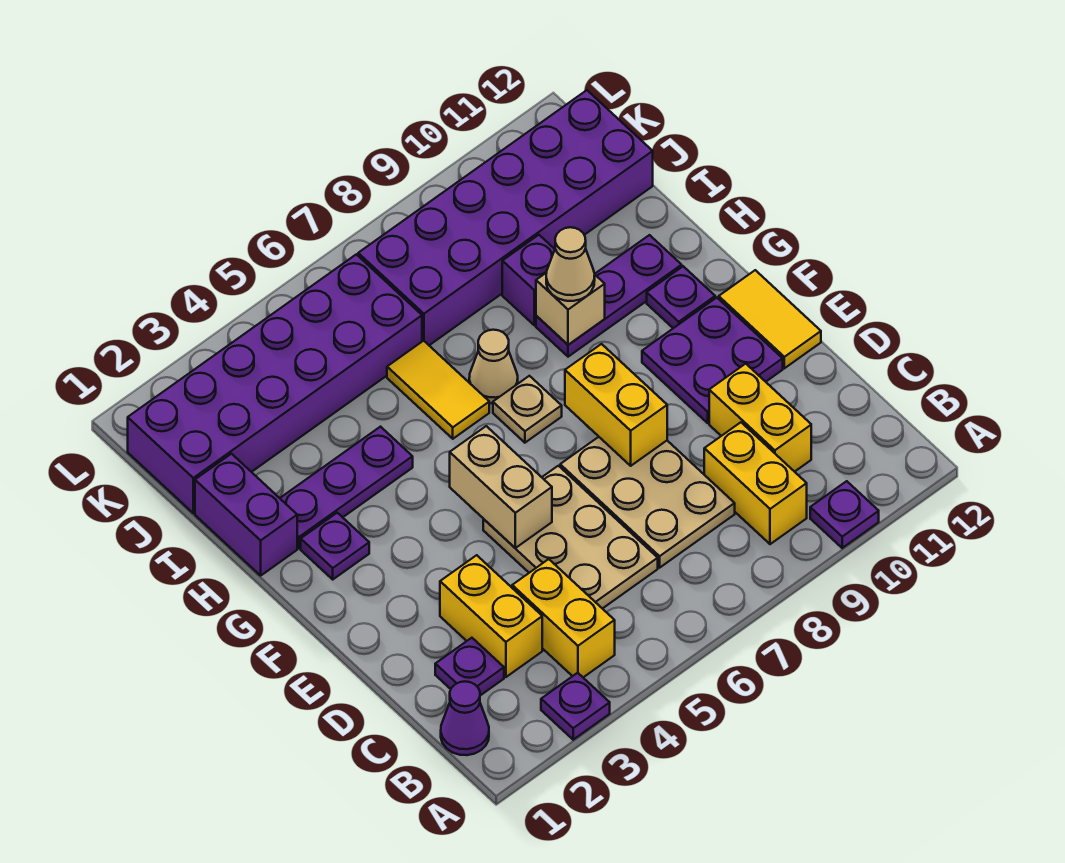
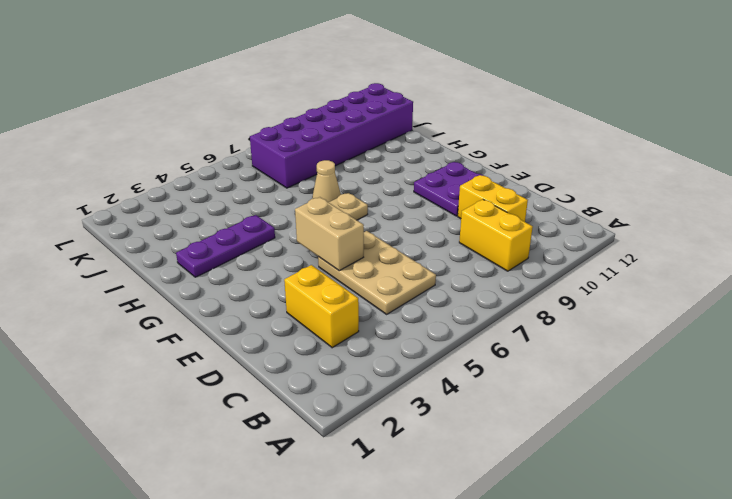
none -> purple 1x1 plate [541,673,610,740]
none -> purple 1x1 plate [810,481,879,548]
none -> purple 1x1 cone [441,681,489,755]

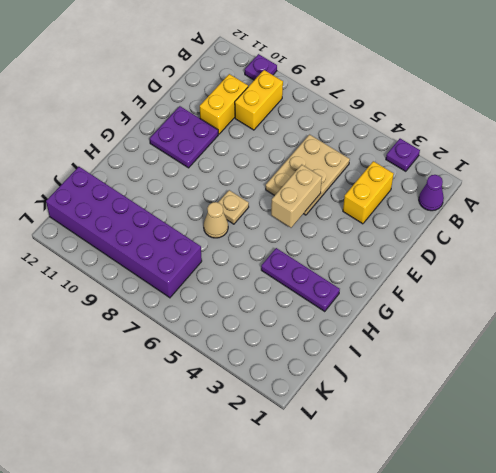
none -> yellow 1x2 brick [512,559,615,677]
none -> purple 1x1 plate [435,638,504,696]
none -> tan 2x3 plate [560,437,735,568]

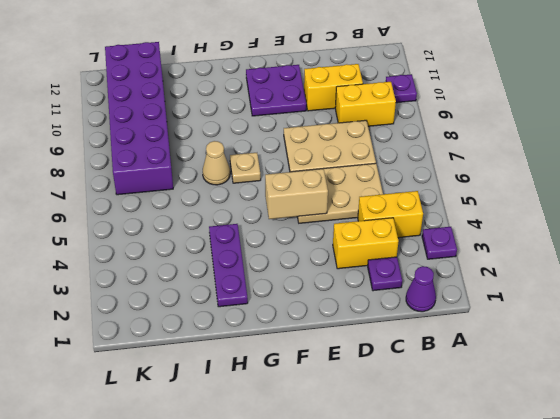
none -> yellow 1x2 tile [719,270,821,368]
none -> purple 1x1 plate [301,513,369,579]
none -> purple 1x1 plate [647,266,715,328]

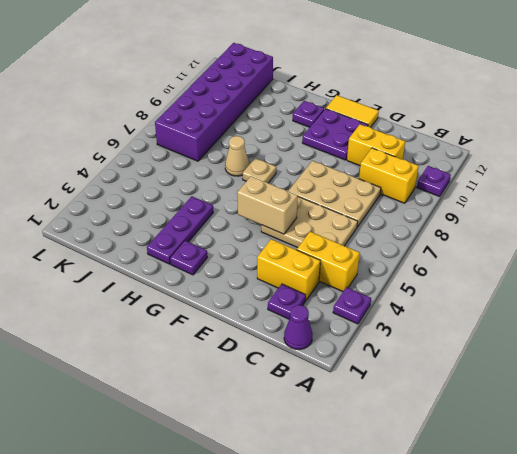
none -> purple 1x2 brick [195,454,297,575]
none -> yellow 1x2 tile [387,341,489,439]
none -> purple 1x3 plate [536,235,682,357]

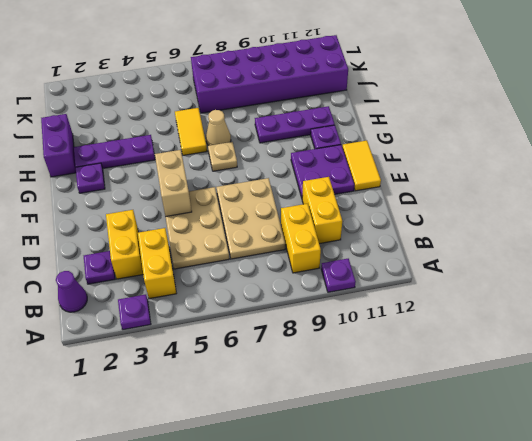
none -> purple 1x1 brick [502,235,555,325]
none -> purple 2x6 brick [128,254,422,513]
none -> yellow 1x2 brick [565,344,667,466]

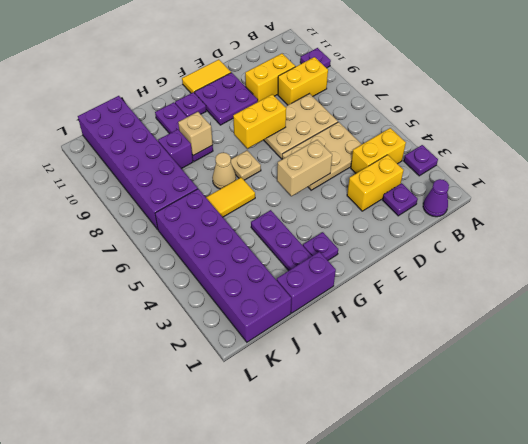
none -> tan 1x1 cone [546,227,595,301]

